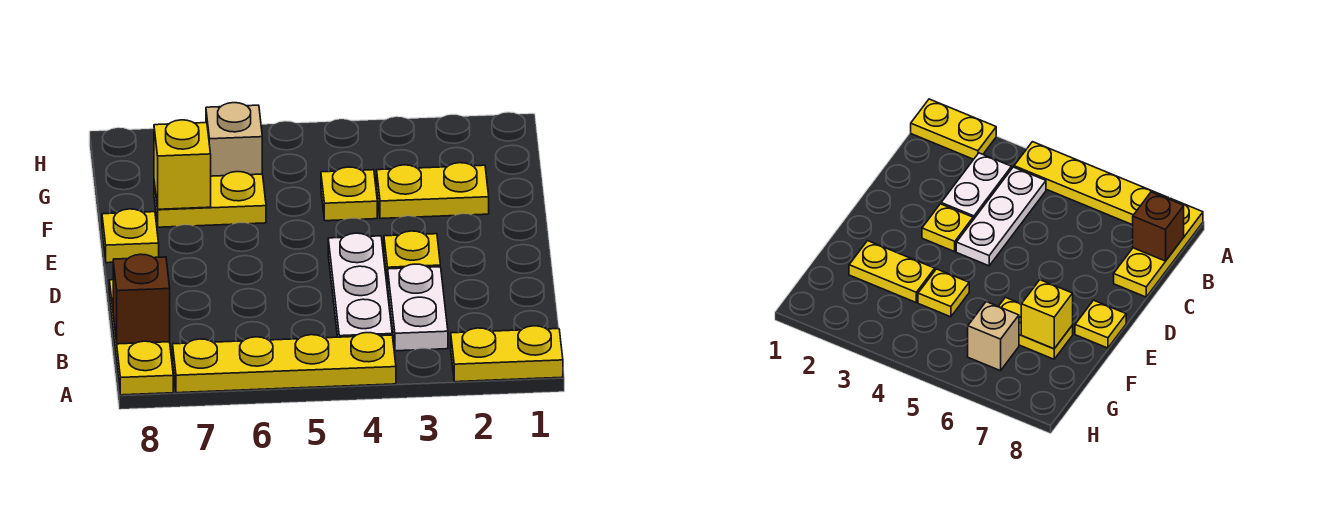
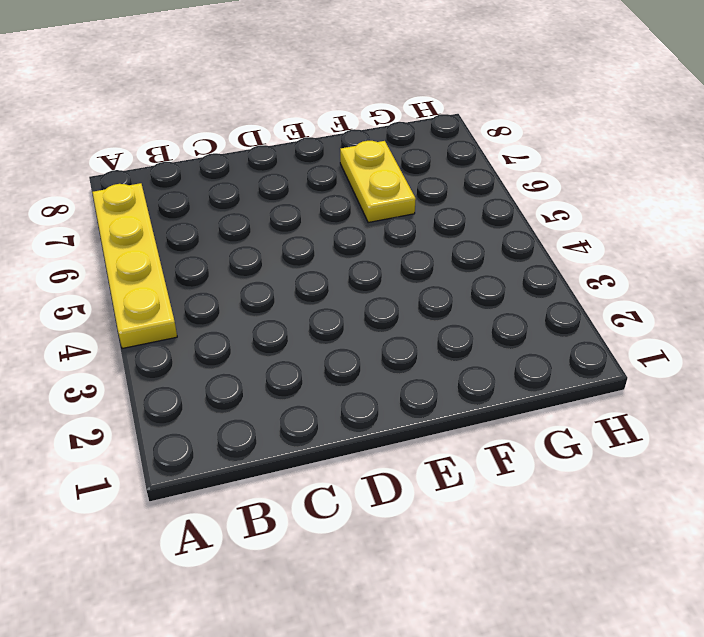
none -> yellow 1x2 plate [451,326,563,382]
none -> yellow 1x3 plate [109,280,173,395]
none -> white 1x2 plate [388,264,448,351]

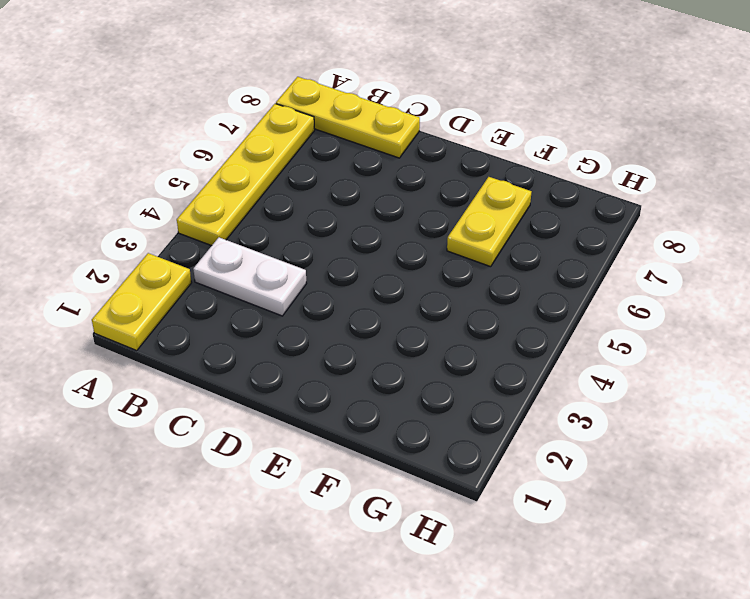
none -> white 1x3 plate [328,233,392,337]
none -> yellow 1x1 plate [384,231,440,284]
none -> yellow 1x1 plate [102,209,159,263]

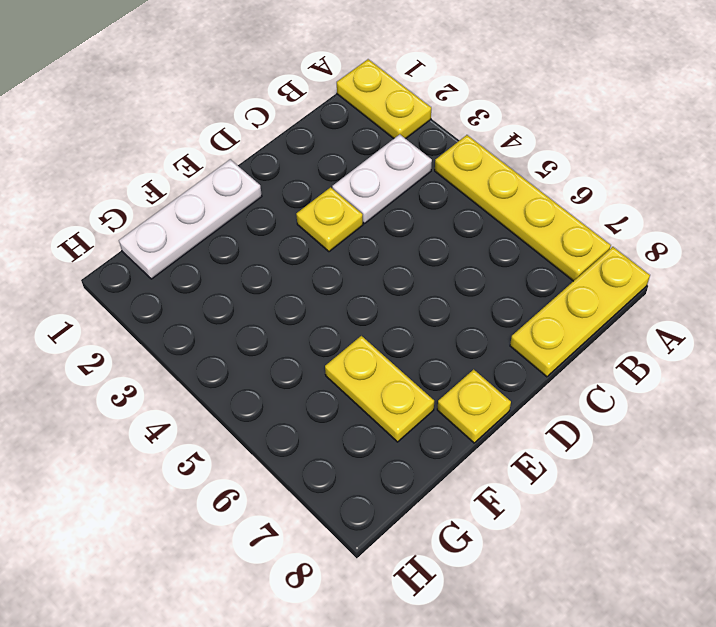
white 1x3 plate [119,159,262,279] -> white 1x3 plate moved to [328,233,392,337]
none -> yellow 1x2 plate [377,163,489,219]
none -> yellow 1x1 plate [321,167,377,221]
none -> tan 1x1 brick [206,103,262,176]

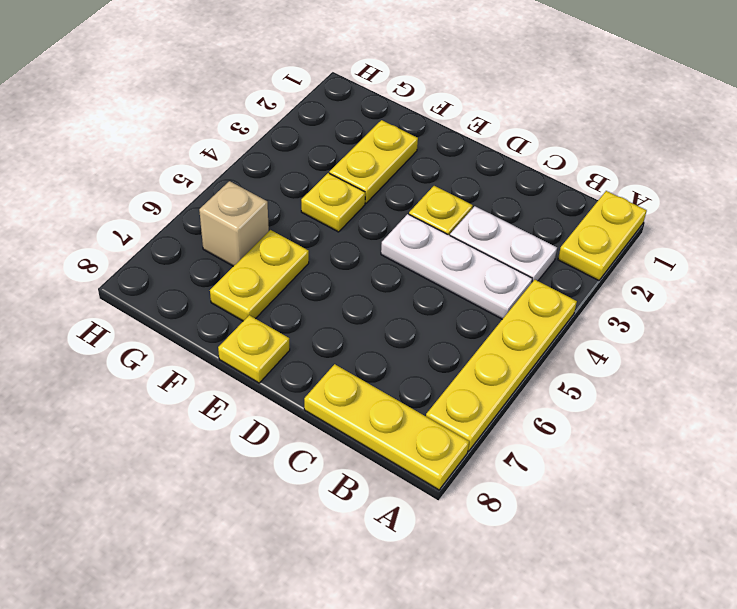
none -> brown 1x1 brick [113,254,170,344]
none -> yellow 1x1 brick [154,120,211,209]

